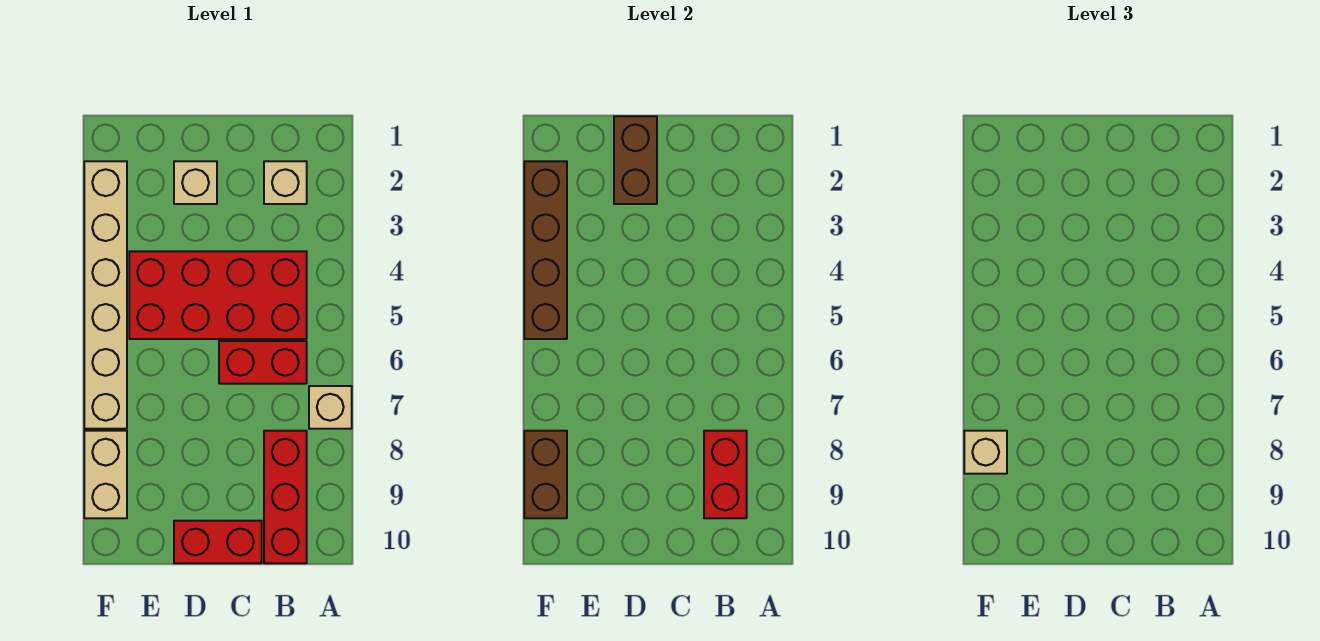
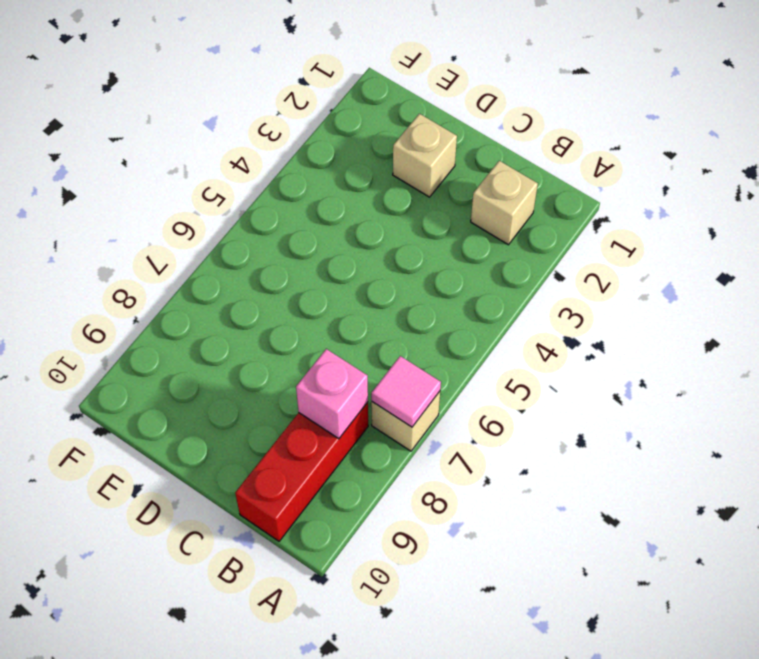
pink 1x1 tile [371,356,441,427] -> none
pink 1x1 brick [296,349,368,439] -> red 1x2 brick [704,431,747,518]
none -> red 2x4 brick [129,251,307,339]
none -> red 1x2 brick [219,341,307,384]
none -> red 1x2 brick [174,521,262,563]

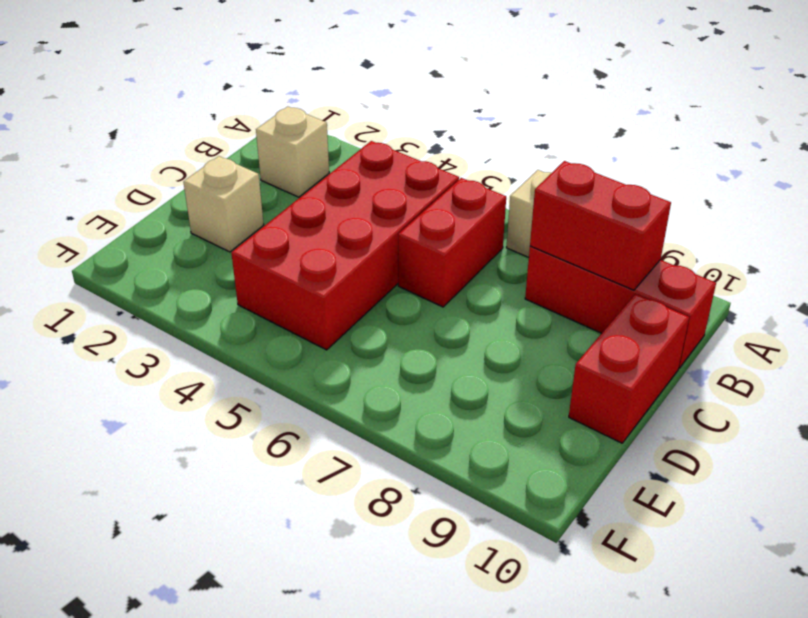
none -> tan 1x6 brick [84,161,127,429]
none -> tan 1x2 brick [84,431,127,518]
none -> brown 1x2 brick [614,116,657,204]

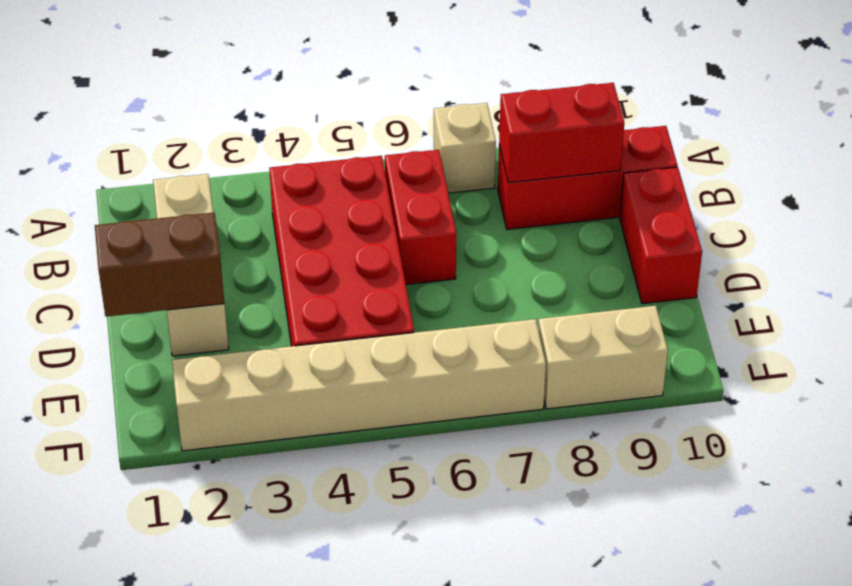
none -> brown 1x4 brick [524,161,567,339]
none -> brown 1x2 brick [524,431,567,518]
none -> tan 1x1 brick [964,431,1007,474]

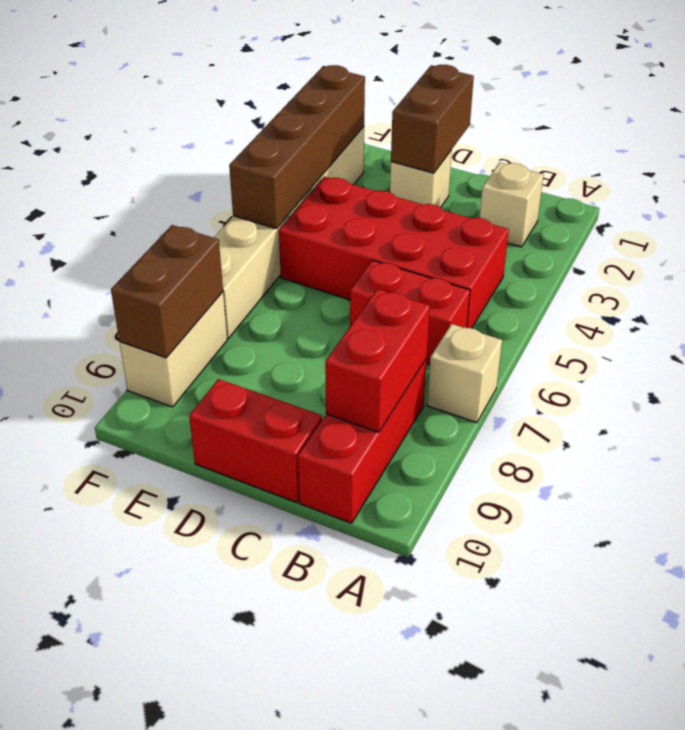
none -> tan 1x1 brick [964,431,1007,474]

